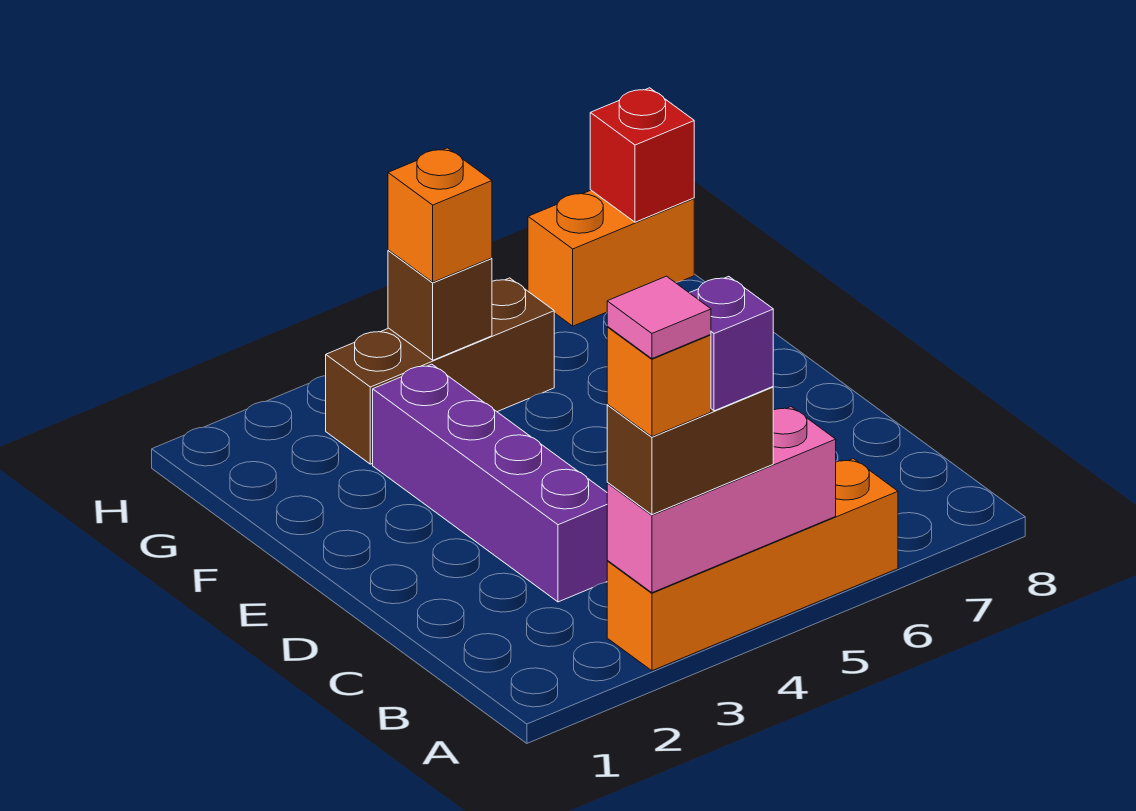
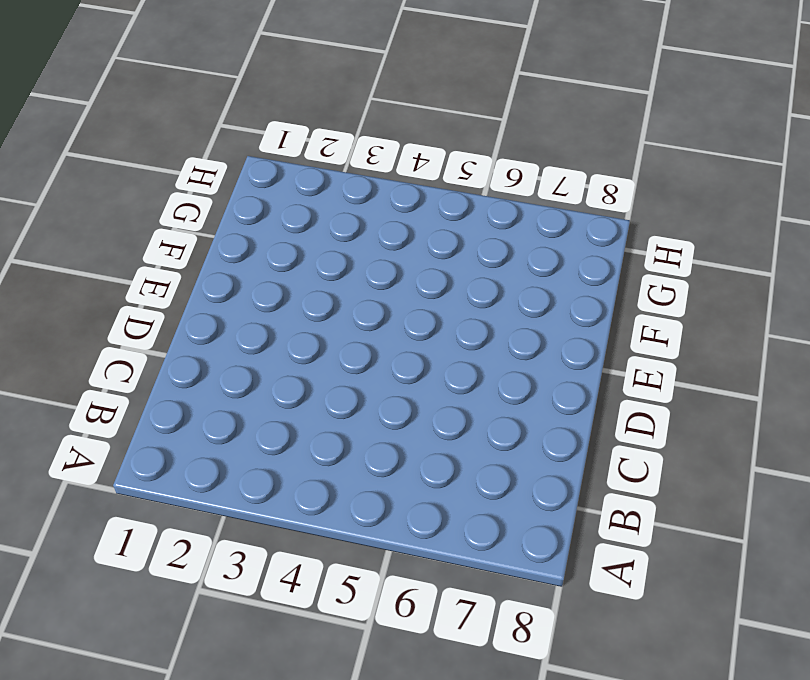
none -> orange 1x4 brick [607,459,898,671]
none -> purple 1x4 brick [373,364,608,602]
none -> brown 1x3 brick [326,278,554,464]

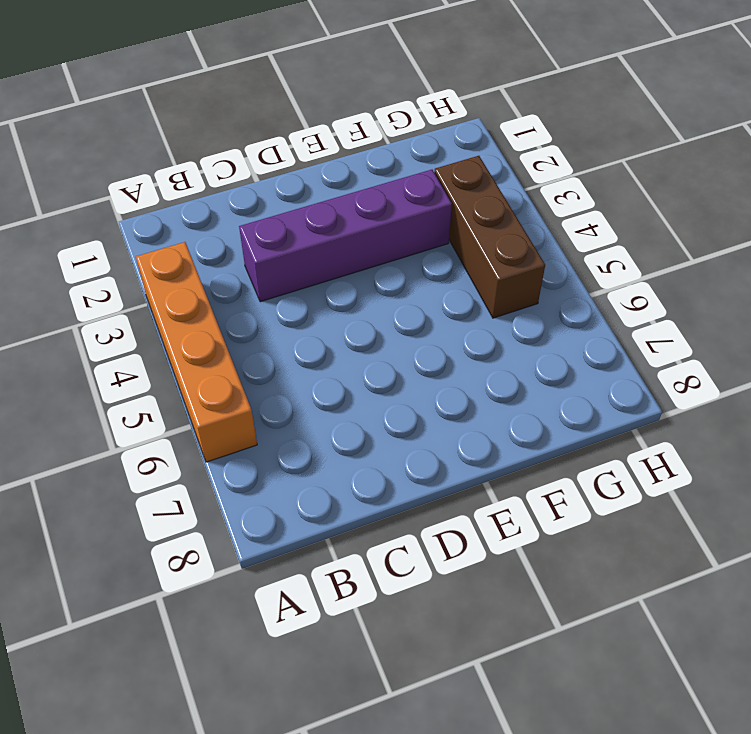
none -> orange 1x2 brick [528,190,694,326]
none -> pink 1x3 brick [607,407,836,593]
none -> brown 1x1 brick [388,250,492,360]

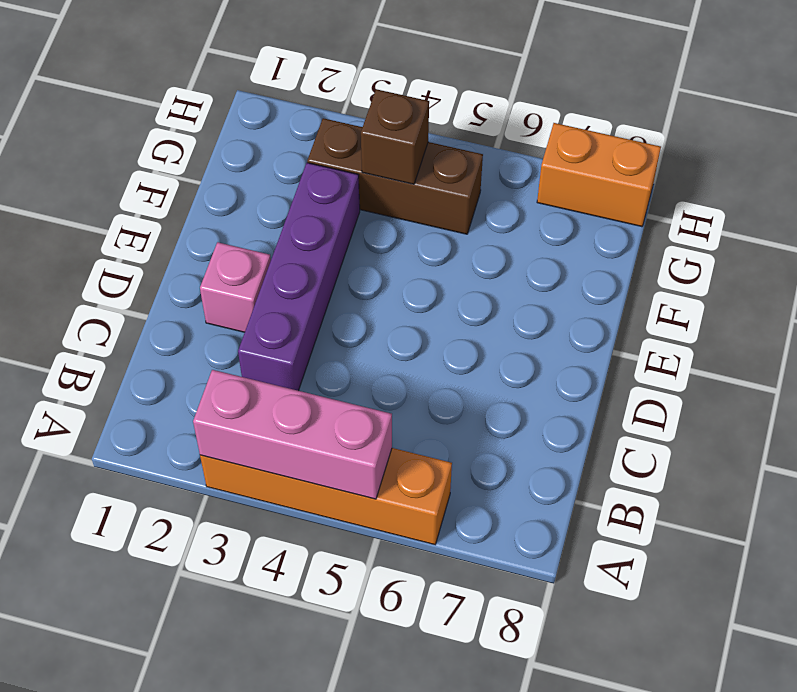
pink 1x1 brick [200,242,271,332] -> none
none -> red 1x1 brick [590,88,694,222]
none -> brown 1x2 brick [607,387,773,515]
none -> orange 1x1 brick [388,148,492,282]

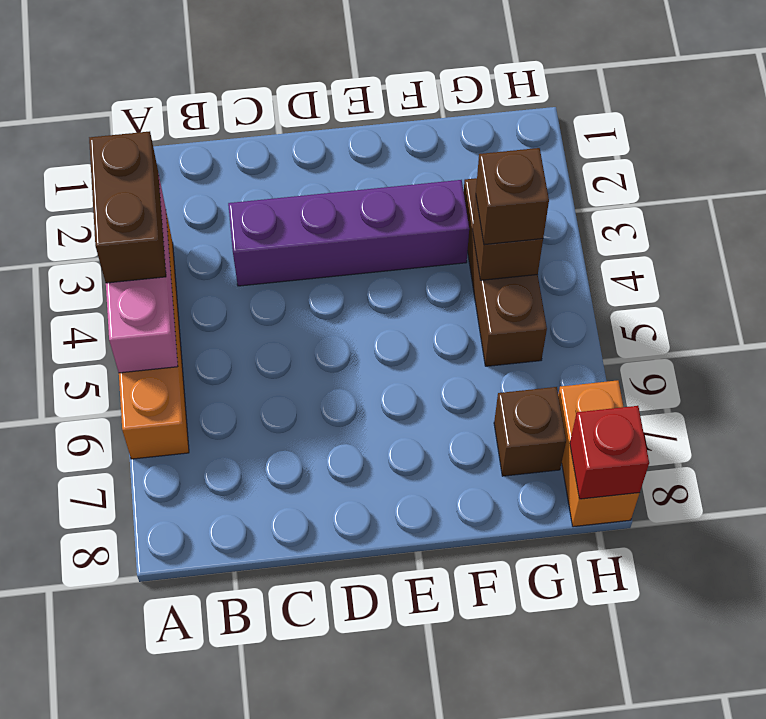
brown 1x1 brick [476,148,549,245] -> orange 1x1 brick [388,148,492,282]
brown 1x1 brick [494,387,566,476] -> none
none -> orange 1x1 brick [607,327,711,437]
none -> purple 1x1 brick [690,276,773,411]
none -> pink 1x1 tile [607,276,711,359]

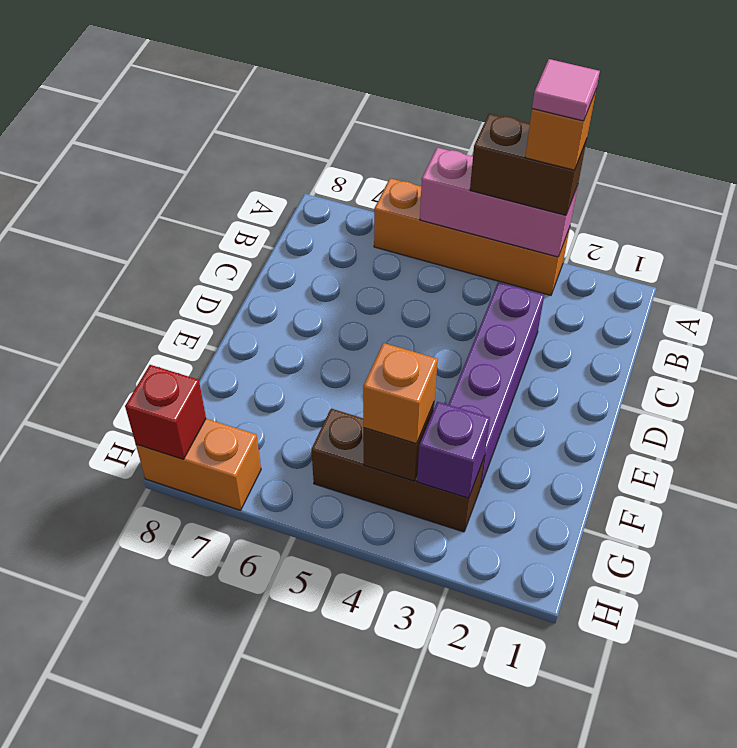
purple 1x1 brick [417,402,490,498] -> purple 1x1 brick moved to [690,276,773,411]

